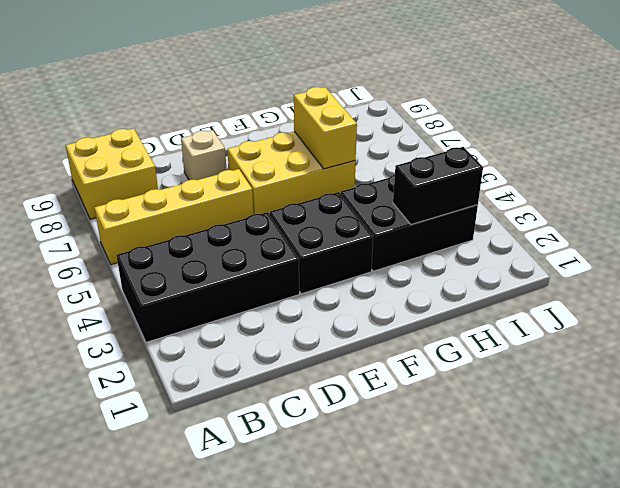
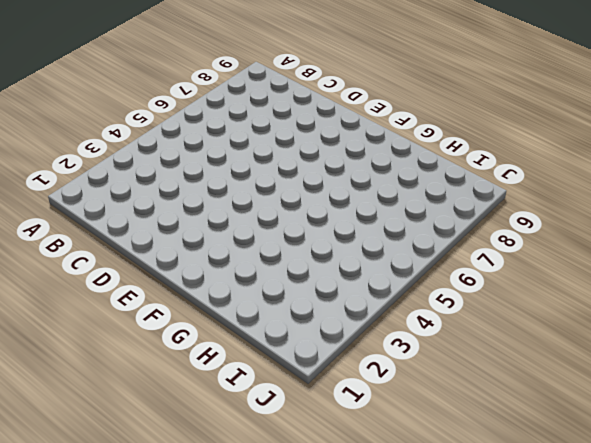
none -> black 2x4 brick [116,212,299,342]
none -> yellow 1x4 brick [94,169,253,264]

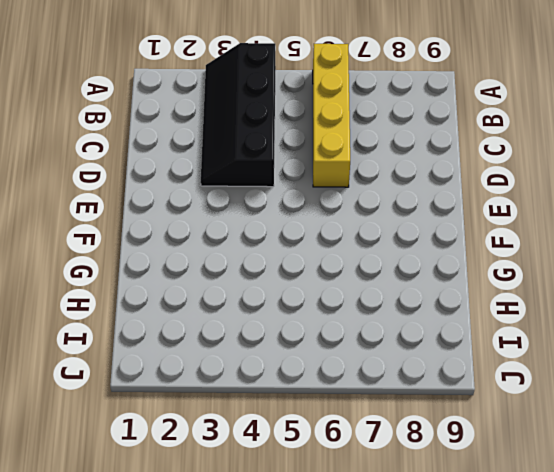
black 2x4 slope [201,43,276,187] -> black 2x4 brick [116,212,299,342]
none -> yellow 2x2 brick [65,128,158,219]
none -> tan 1x1 brick [181,130,227,180]

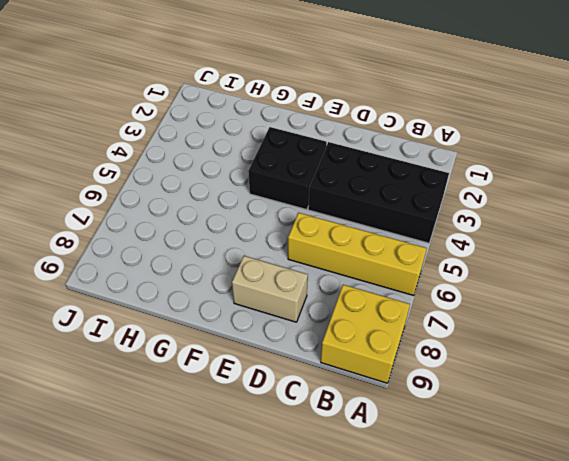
tan 1x2 brick [232,256,308,322] -> tan 1x1 brick [181,130,227,180]
none -> yellow 2x3 brick [227,131,356,214]
none -> black 2x3 brick [341,175,478,271]

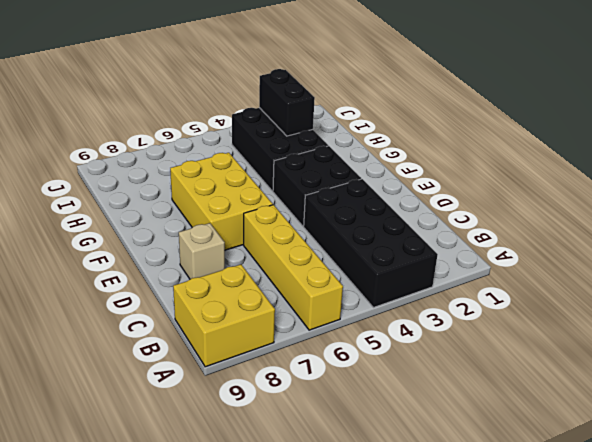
none -> yellow 1x2 brick [294,87,357,169]

